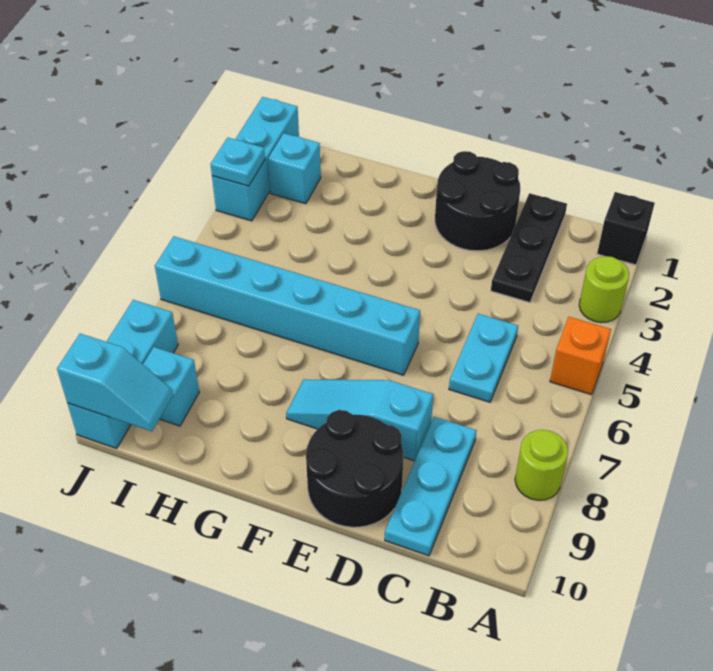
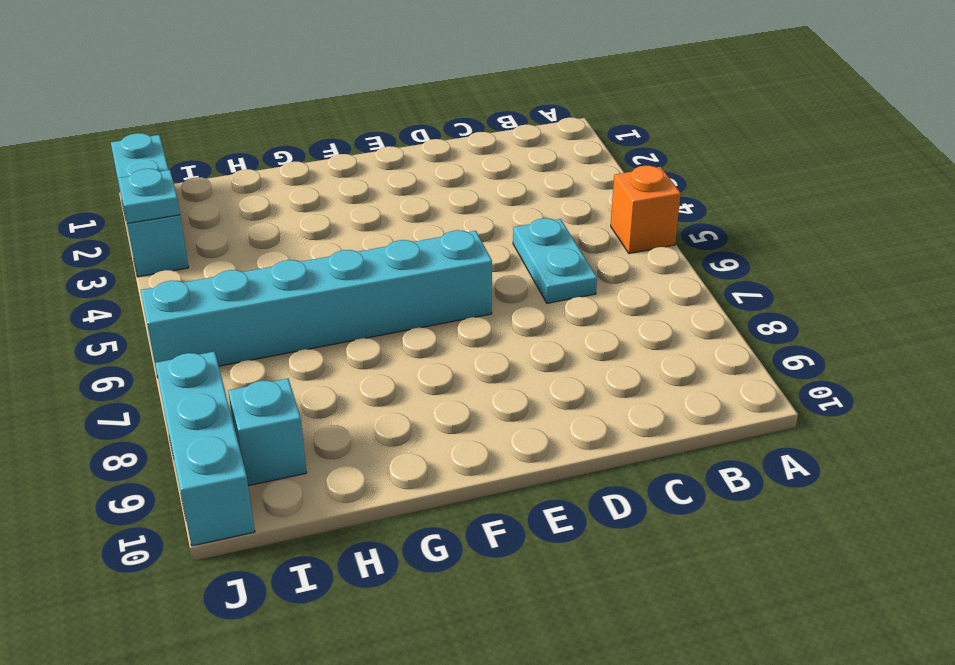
none -> black 1x1 brick [597,192,655,265]
none -> lime 1x1 round brick [579,256,629,323]
none -> lime 1x1 round brick [515,430,568,500]

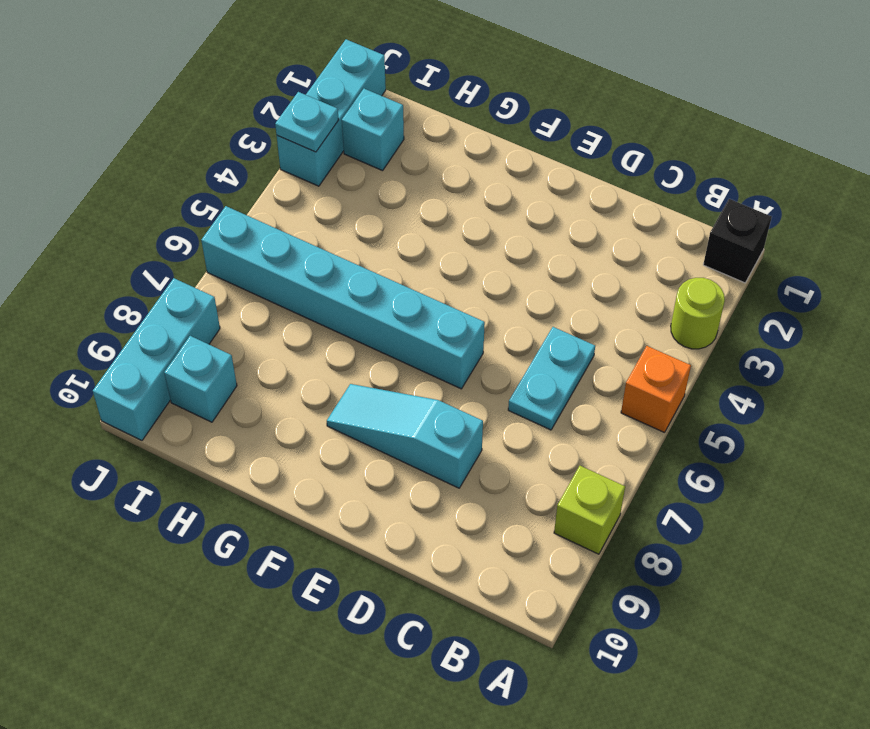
lime 1x1 brick [554,466,625,554] -> lime 1x1 round brick [515,430,568,500]
none -> black 1x3 plate [491,193,567,302]
none -> cyan 1x3 plate [385,417,477,556]
none -> black 2x2 round brick [435,151,520,251]

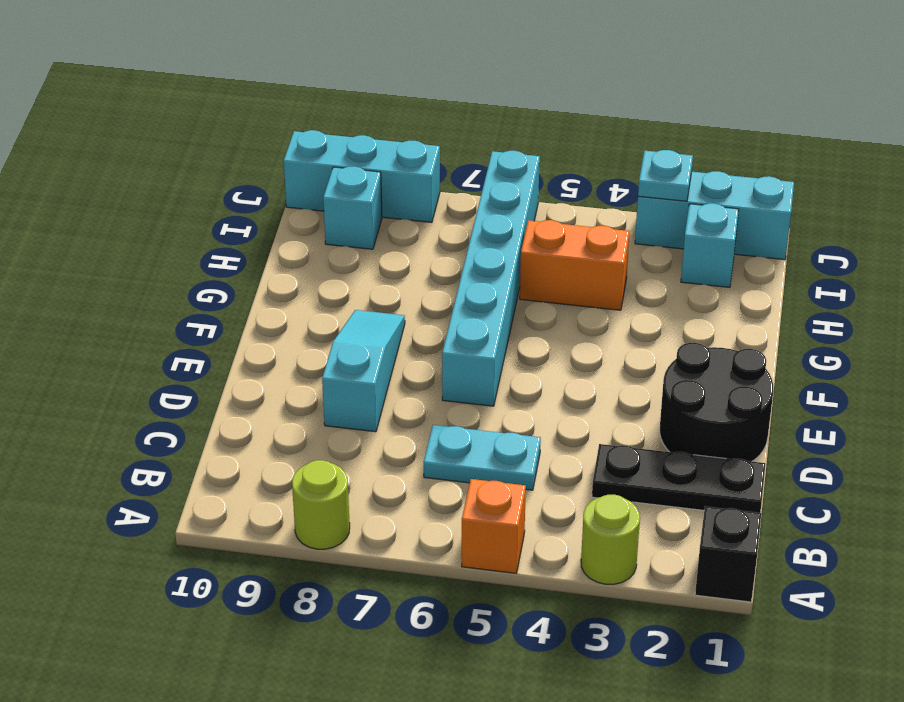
orange 1x2 brick [520,220,629,310] -> none
none -> cyan 1x3 plate [385,417,477,556]
none -> black 2x2 round brick [306,410,404,527]
none -> cyan 1x2 slope [57,334,173,431]

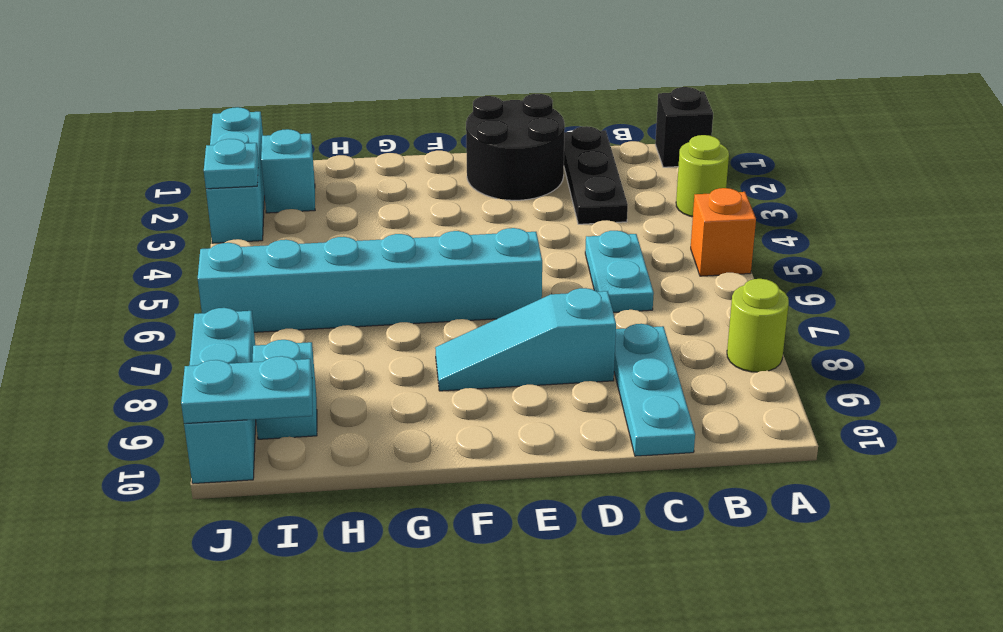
cyan 1x2 plate [181,356,312,424] -> cyan 1x2 slope [57,334,173,431]
none -> black 2x2 round brick [306,410,404,527]

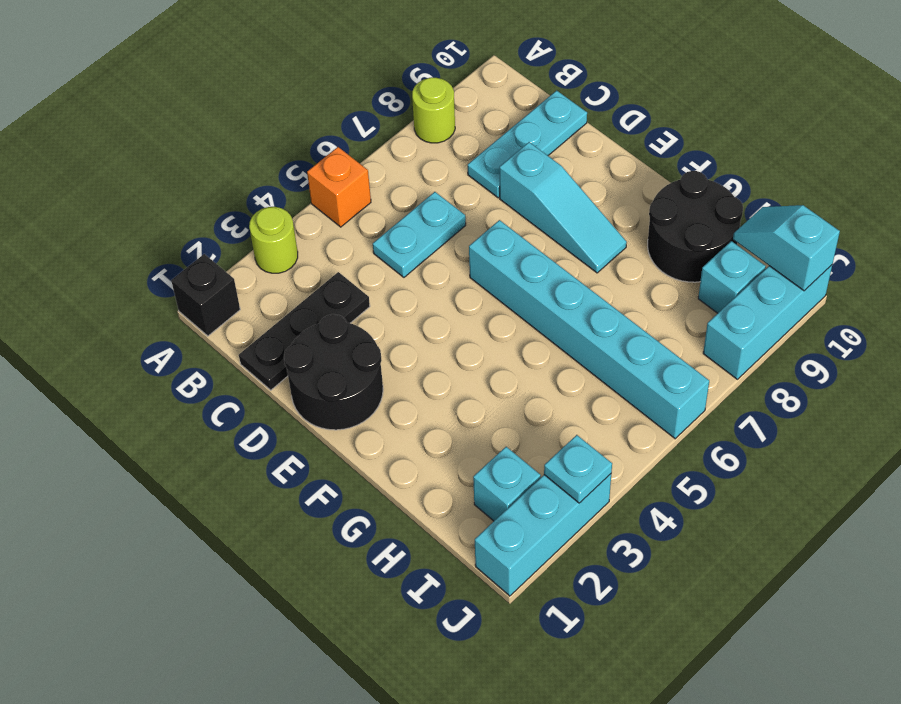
black 2x2 round brick [648,171,743,282] -> black 2x2 round brick moved to [306,410,404,527]

